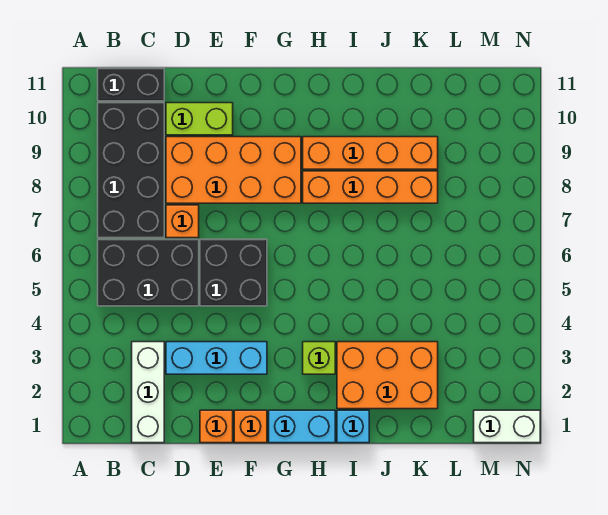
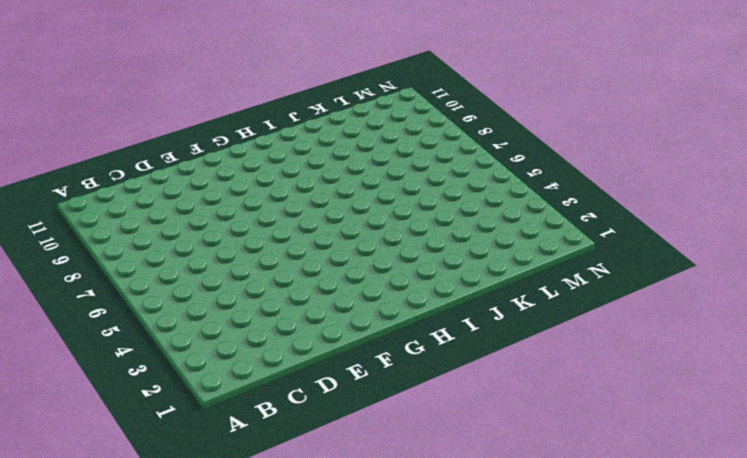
none -> black 2x3 brick [98,239,199,306]
none -> black 2x4 brick [98,103,164,238]
none -> black 1x2 brick [98,68,164,101]

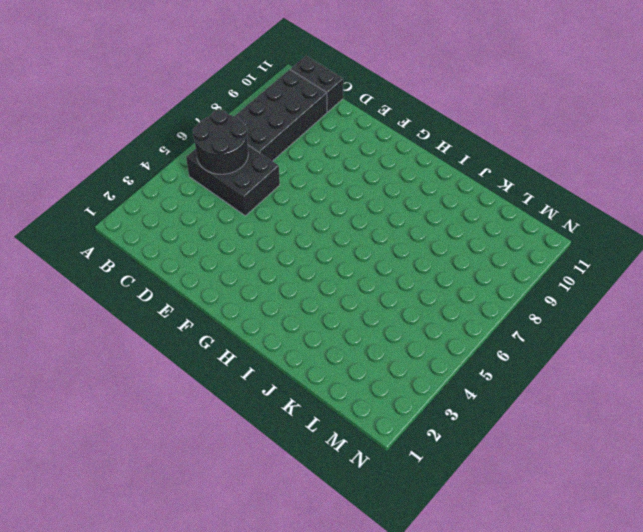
black 2x2 round brick [193,110,248,174] -> none
none -> white 1x3 brick [132,342,164,443]
none -> cyan 1x3 brick [166,342,267,374]
none -> orange 1x1 brick [166,205,199,238]

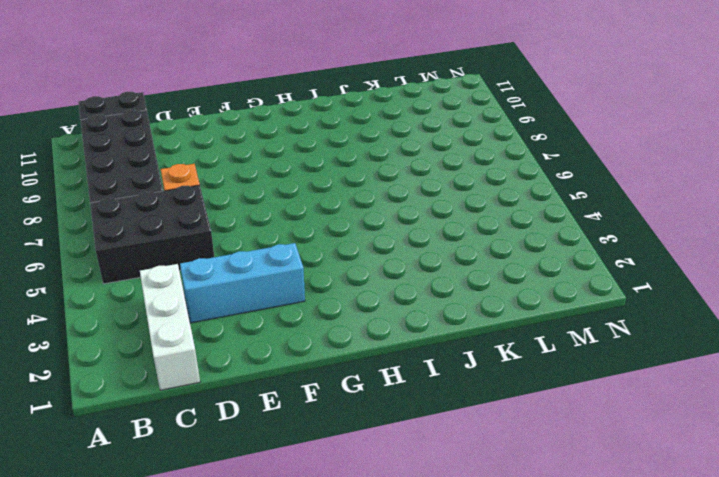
none -> orange 2x4 brick [166,137,301,203]
none -> lime 1x2 brick [166,103,233,135]
none -> orange 1x1 brick [200,410,233,443]

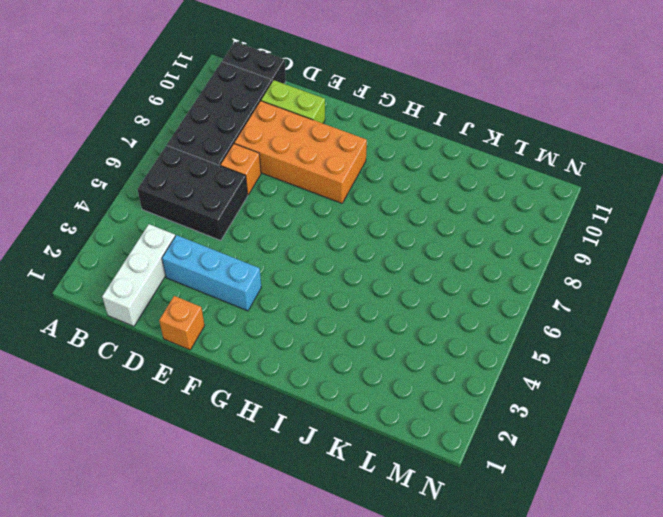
none -> black 2x2 brick [200,239,267,306]
none -> orange 1x1 brick [234,410,267,443]
none -> cyan 1x2 brick [269,410,335,443]

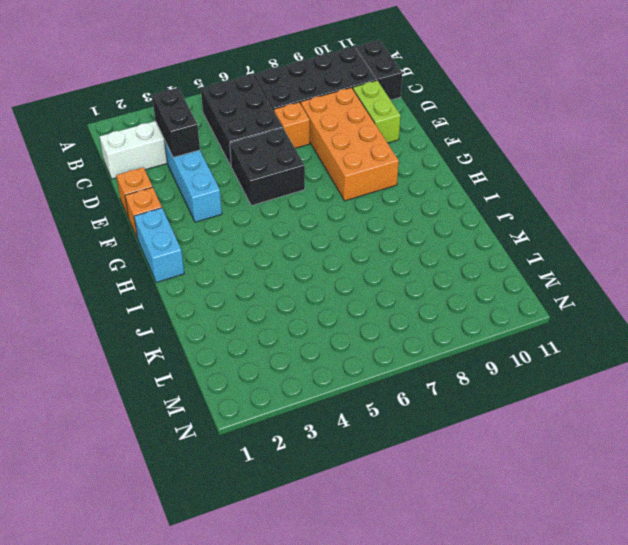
black 1x2 brick [152,88,200,157] -> none
none -> lime 1x1 brick [303,342,335,374]
none -> orange 1x4 brick [303,171,438,203]
none -> orange 1x4 brick [303,137,438,169]

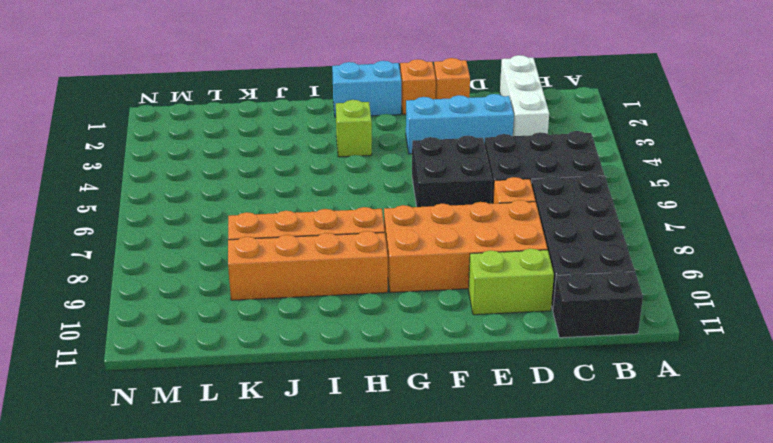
none -> cyan 1x1 brick [337,410,369,443]
none -> orange 2x3 brick [337,342,438,409]
none -> white 1x2 brick [474,410,540,443]

